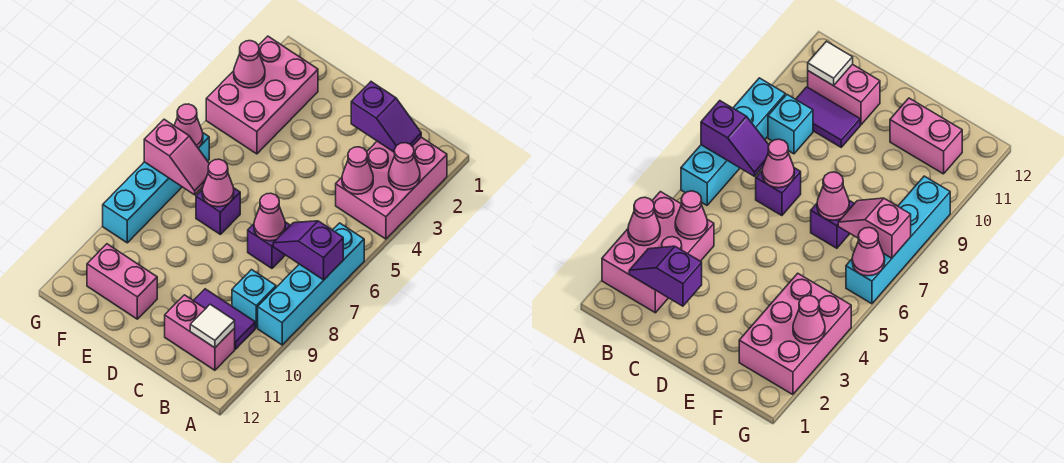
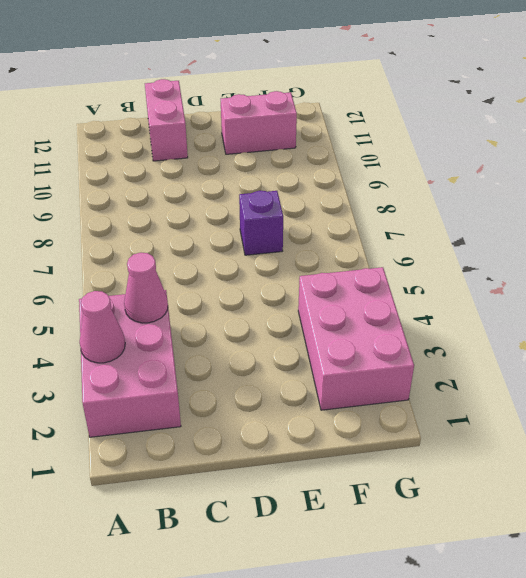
pink 1x2 brick [145,79,188,161] -> pink 1x2 brick turned to [165,295,235,370]
none -> cyan 1x4 brick [258,223,364,345]
none -> cyan 1x1 brick [232,270,276,328]
none -> purple 1x2 tile [193,289,255,349]

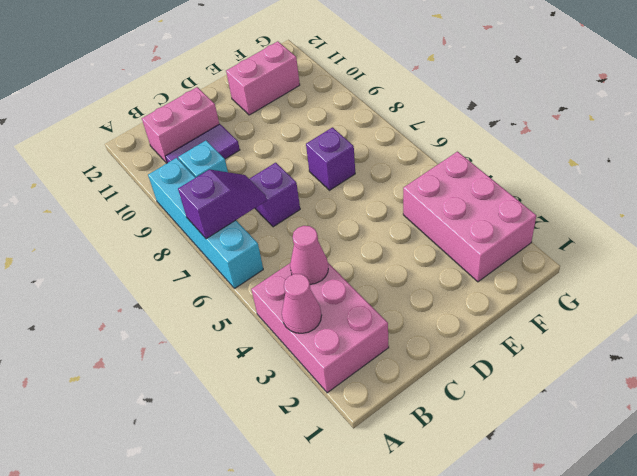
none -> cyan 1x4 brick [103,133,209,243]
none -> purple 1x2 slope [351,82,421,152]
none -> white 1x1 tile [190,304,235,348]

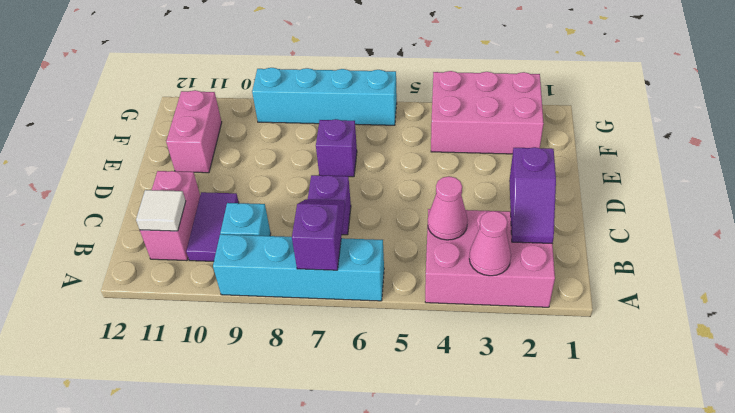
none -> pink 1x1 cone [254,193,285,241]
none -> pink 1x1 cone [202,159,234,207]
none -> pink 1x2 slope [144,119,209,195]

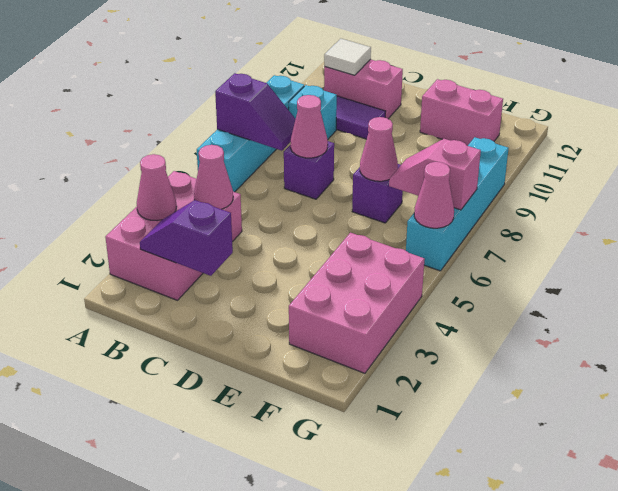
none -> pink 1x1 cone [234,41,265,88]

